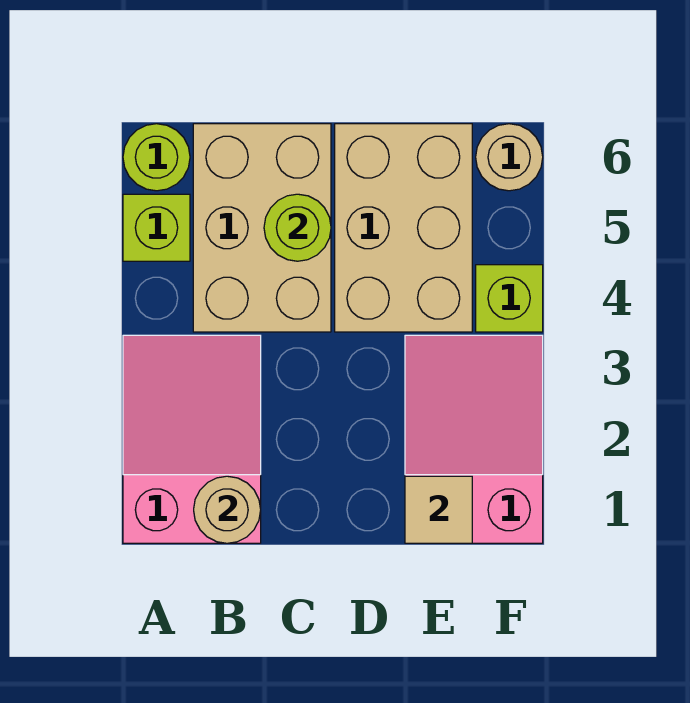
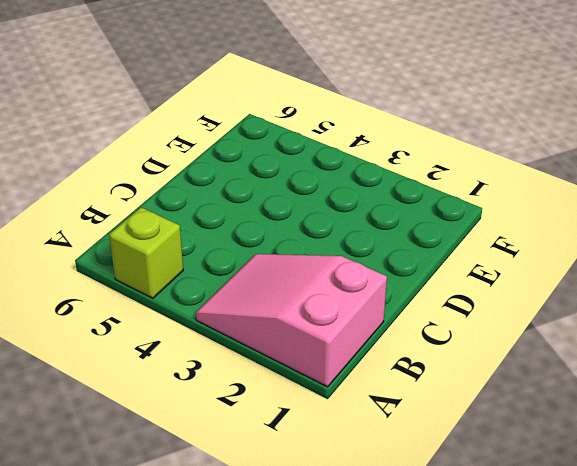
none -> lime 1x1 round brick [123,124,190,191]
none -> tan 2x3 brick [193,124,331,332]

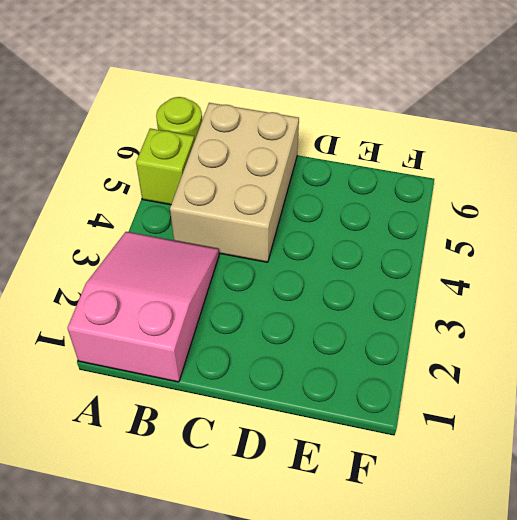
none -> tan 2x3 brick [335,124,472,332]
none -> pink 2x3 slope [405,335,543,543]

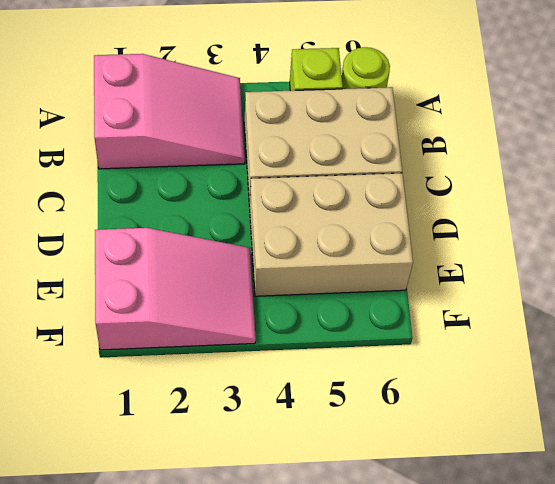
none -> lime 1x1 brick [476,265,543,332]
none -> tan 1x1 round brick [476,124,543,191]

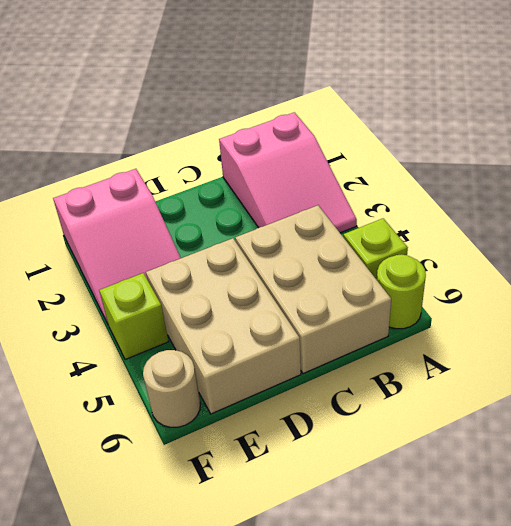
none -> tan 1x1 round brick [194,476,261,543]
none -> lime 1x1 round brick [264,194,331,261]

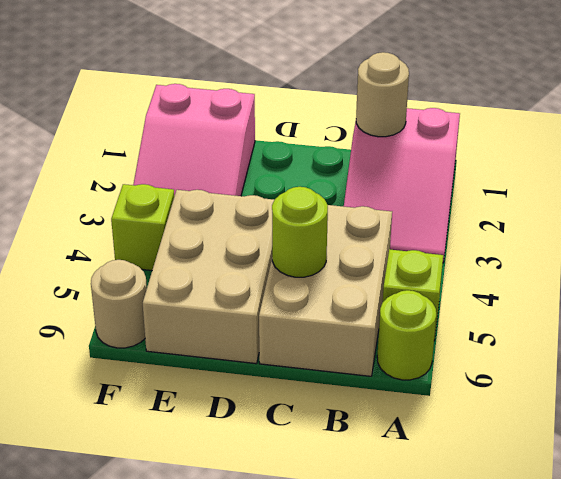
none -> tan 1x1 tile [405,476,472,543]

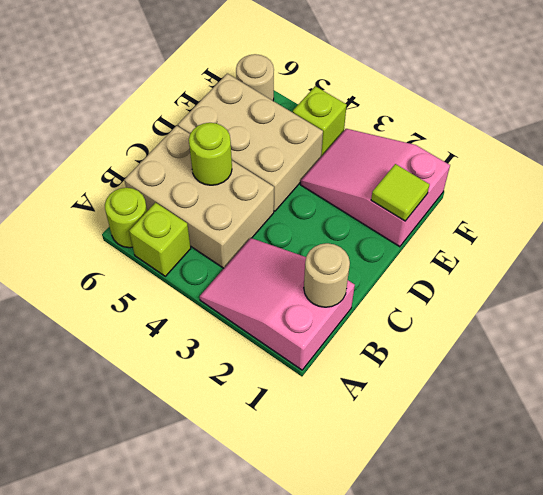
lime 1x1 tile [371,164,430,221] -> tan 1x1 tile [405,476,472,543]

